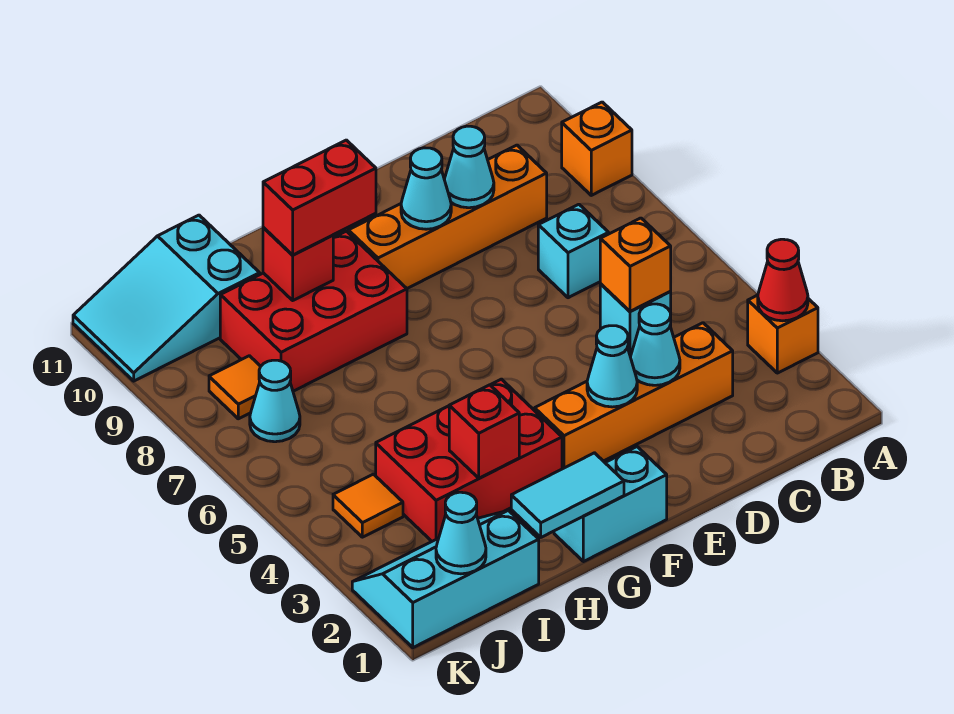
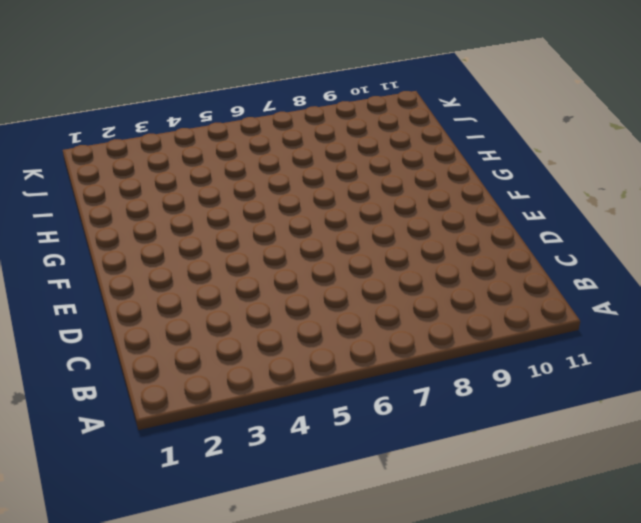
none -> orange 1x1 brick [748,295,818,373]
none -> orange 1x1 brick [562,102,632,195]
none -> orange 1x4 brick [535,323,733,469]

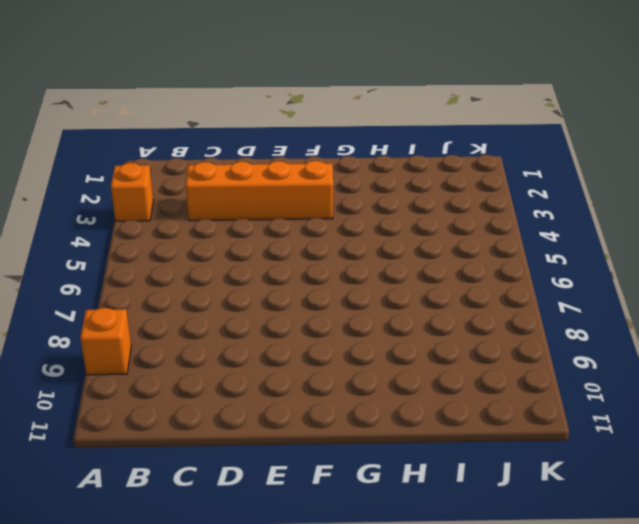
none -> cyan 1x1 brick [600,284,671,357]
none -> cyan 1x1 brick [538,204,609,298]
none -> orange 1x4 brick [348,145,547,288]

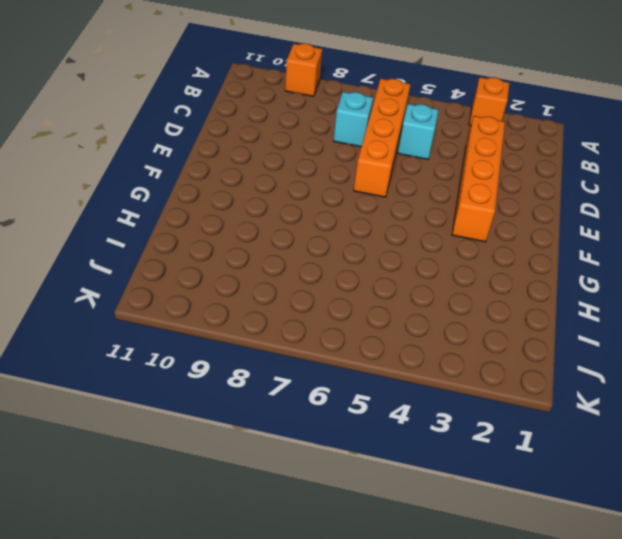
orange 1x4 brick [354,79,411,197] -> orange 1x4 brick moved to [348,145,547,288]
none -> cyan 1x2 brick [554,447,667,562]
none -> red 2x3 brick [376,379,562,541]
none -> red 2x3 brick [220,231,407,391]

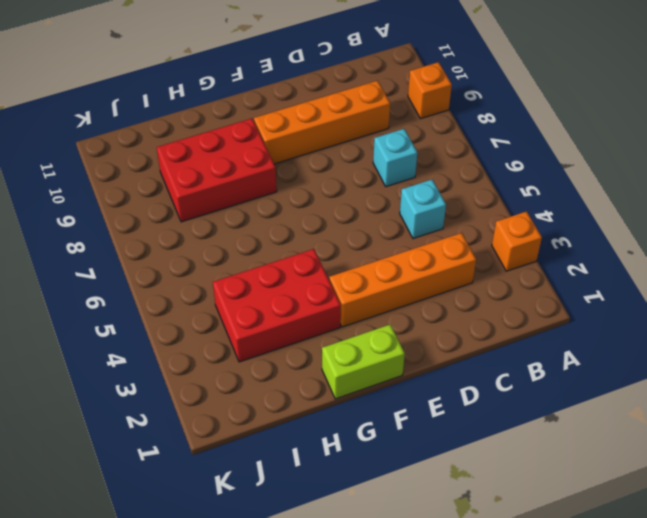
lime 1x2 brick [322,324,405,399] -> cyan 1x2 brick [554,447,667,562]
none -> cyan 2x3 slope [352,510,539,648]
none -> cyan 2x3 slope [73,215,260,381]
none -> orange 1x1 tile [333,474,403,537]

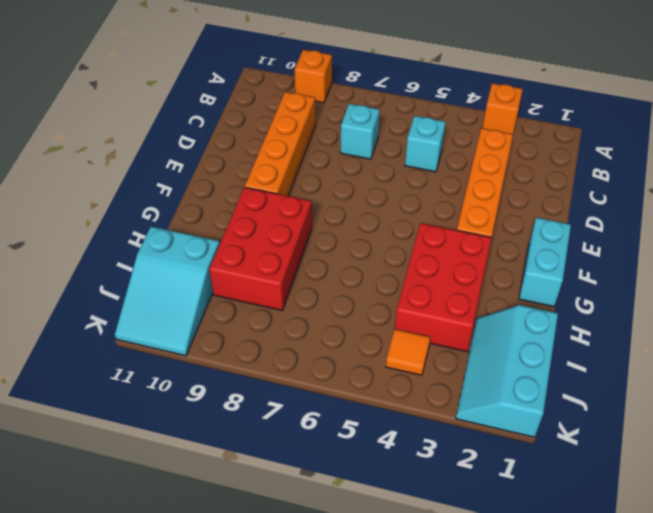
none -> cyan 1x1 cone [250,360,300,442]
none -> orange 1x1 tile [209,356,261,419]
none -> red 1x1 cone [758,239,808,321]

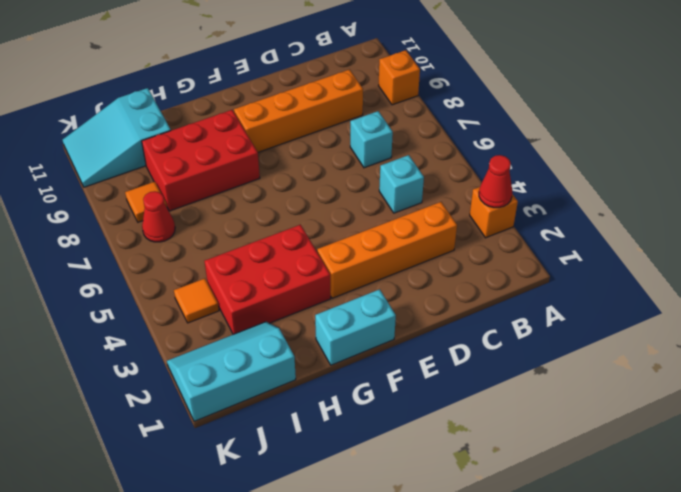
red 1x1 cone [142,191,175,242] -> cyan 1x1 cone [250,360,300,442]
none -> orange 1x1 brick [600,218,671,312]
none -> cyan 1x1 cone [631,304,680,385]
none -> cyan 1x1 cone [444,126,494,208]

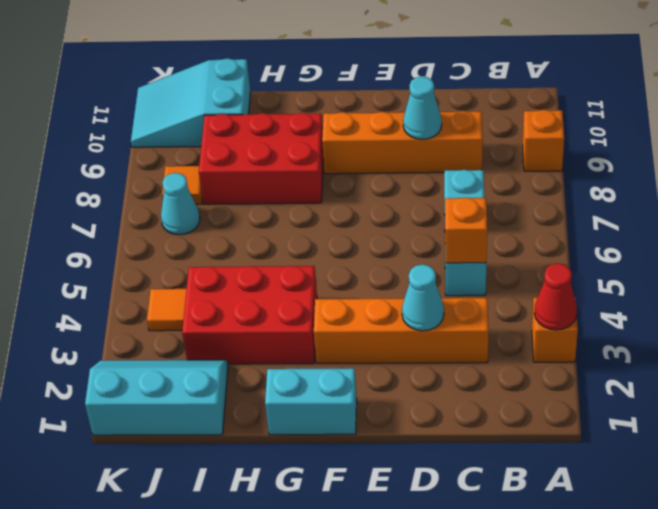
none -> cyan 1x1 cone [587,326,637,407]
none -> cyan 1x1 cone [401,148,451,229]
none -> cyan 1x2 tile [511,453,624,537]

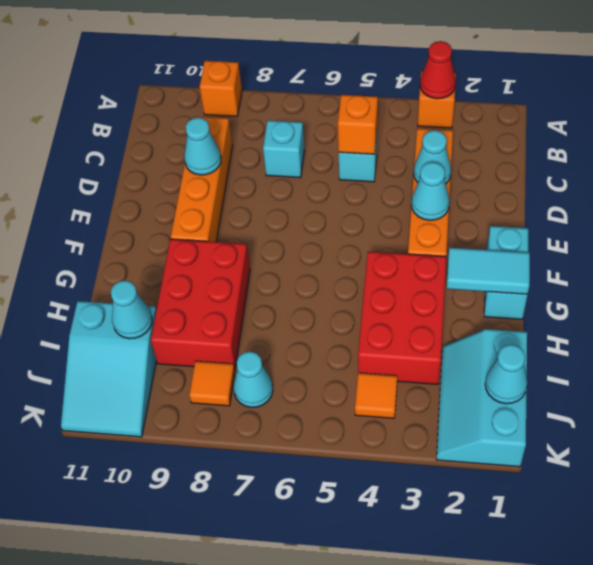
cyan 1x2 tile [447,248,530,294] -> cyan 1x2 tile turned to [511,453,624,537]
cyan 1x1 cone [111,280,152,339] -> cyan 1x1 cone moved to [401,148,451,229]
none -> red 1x1 brick [449,385,519,478]
none -> red 1x1 brick [263,227,333,300]
none -> red 1x2 brick [263,140,376,255]

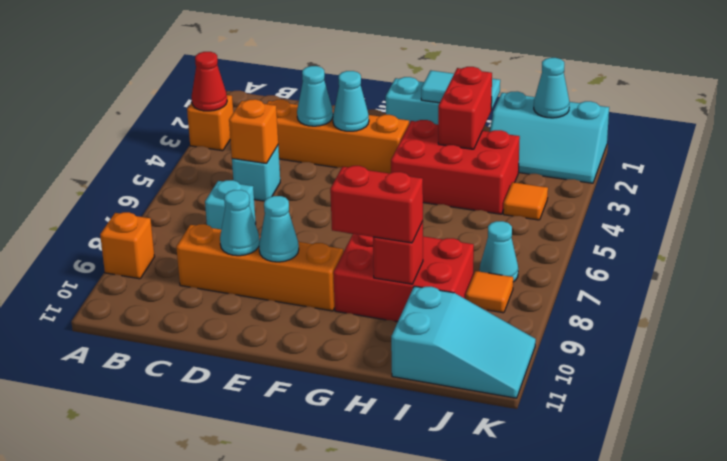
red 1x2 brick [438,67,492,149] -> red 1x1 brick [449,385,519,478]

